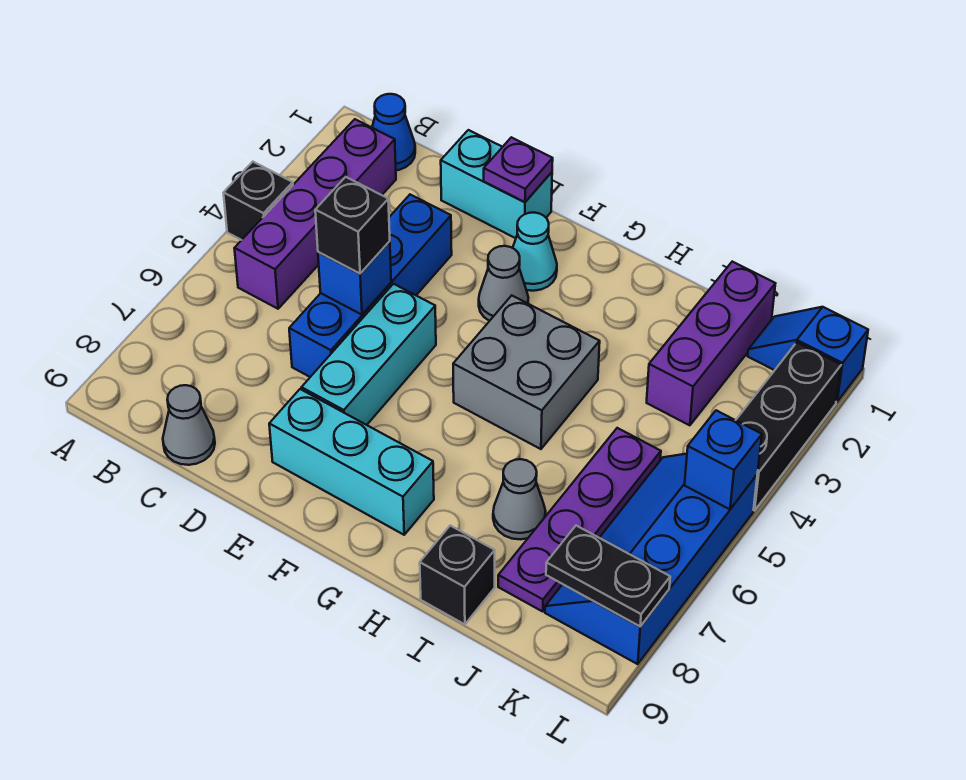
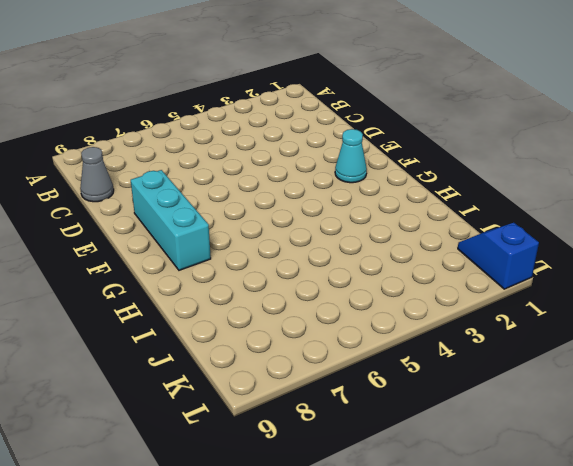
none -> black 1x1 brick [224,162,293,240]
none -> blue 1x1 cone [372,94,415,170]
none -> purple 1x4 brick [234,119,396,309]

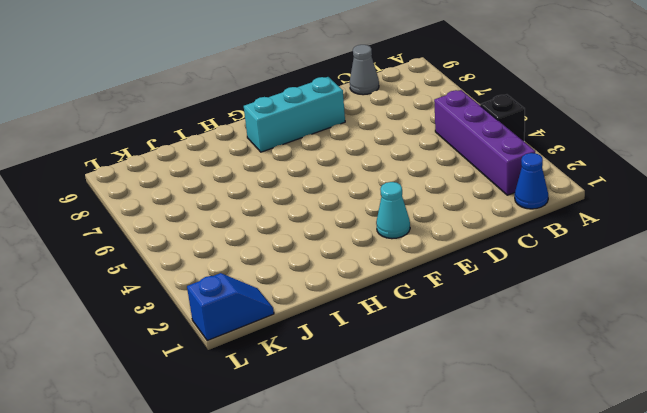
none -> cyan 1x2 brick [441,130,552,238]
none -> blue 1x4 brick [289,195,452,377]
none -> cyan 1x3 brick [302,284,436,425]

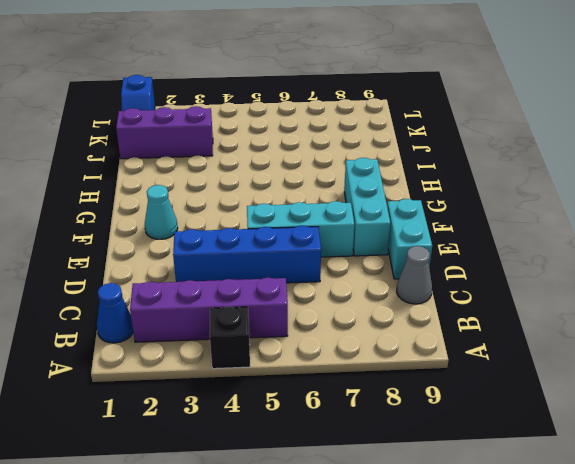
cyan 1x2 brick [387,199,432,279] -> cyan 1x2 brick moved to [441,130,552,238]
none -> grey 1x1 cone [479,246,528,321]
none -> grey 2x2 brick [453,296,600,449]
none -> grey 1x1 cone [493,459,546,539]

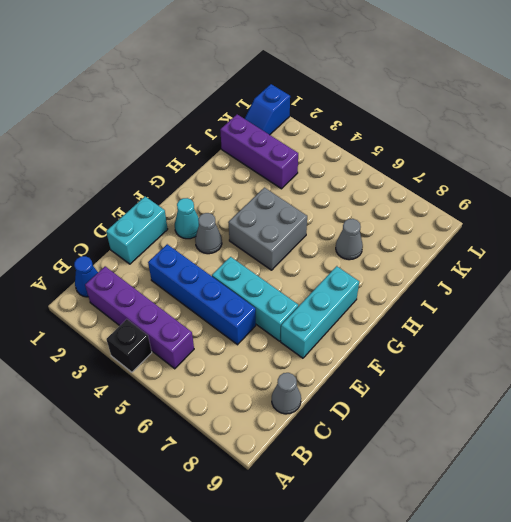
none -> black 1x1 brick [420,526,495,624]
none -> purple 1x4 plate [498,428,661,611]
none -> blue 2x4 slope [545,454,757,664]

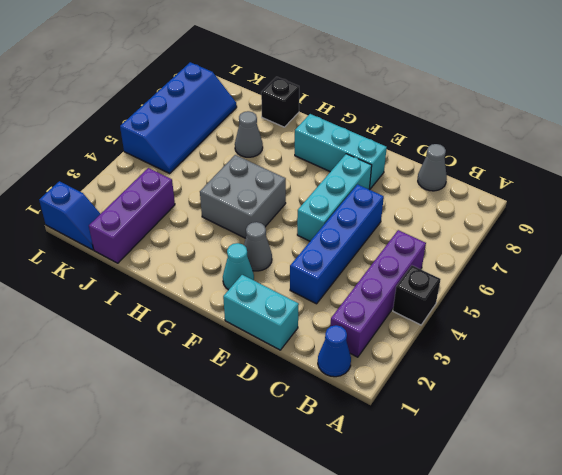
none -> purple 1x4 plate [498,428,661,611]
none -> black 1x3 brick [736,342,841,511]
none -> blue 1x1 brick [318,241,391,315]

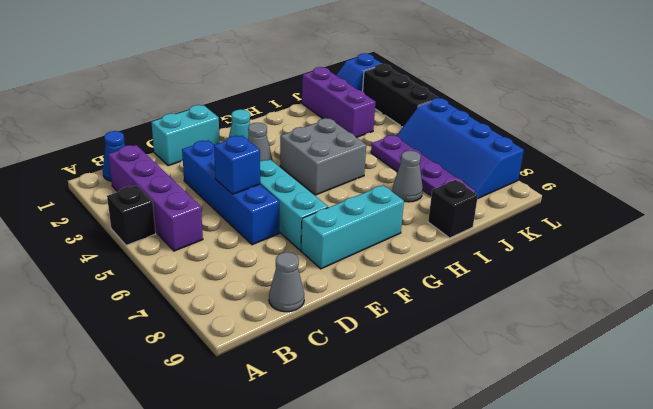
none -> purple 1x1 plate [484,137,553,202]
none -> black 1x2 plate [546,526,670,626]
none -> blue 1x1 brick [685,410,762,509]

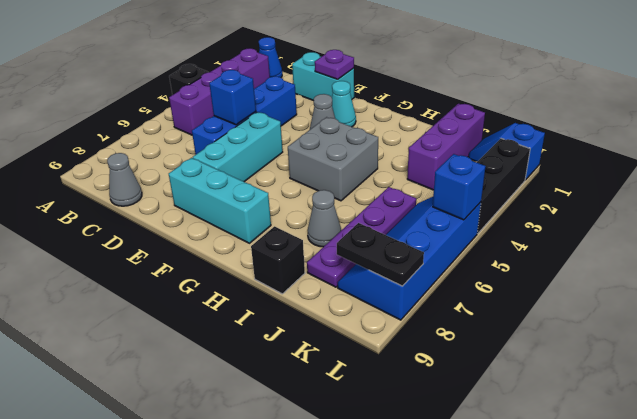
none -> black 1x1 brick [315,177,390,273]

